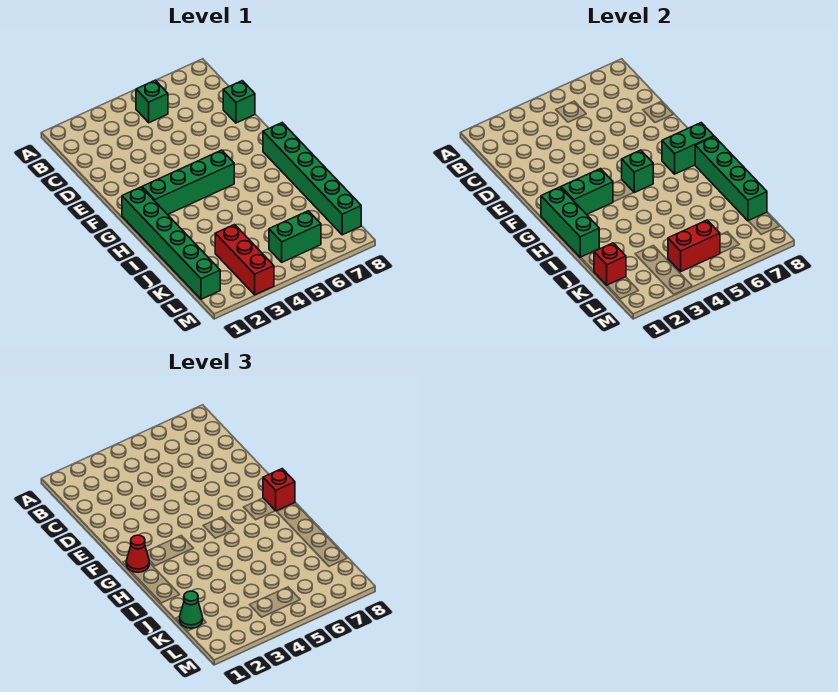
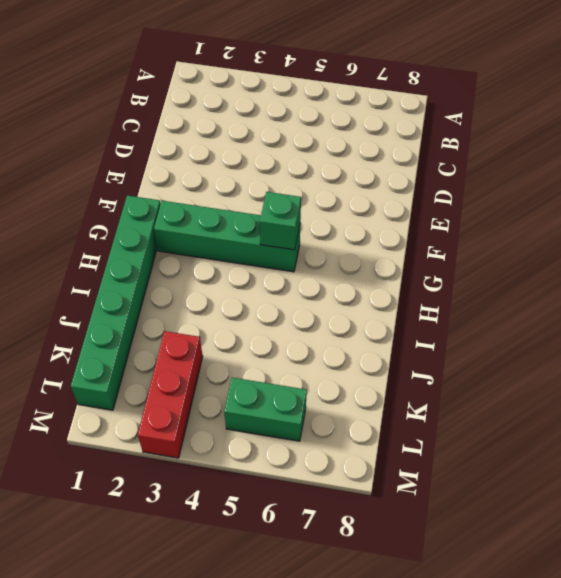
none -> green 1x1 brick [136,80,168,123]
none -> green 1x1 brick [223,81,255,123]
none -> green 1x6 brick [263,123,361,235]

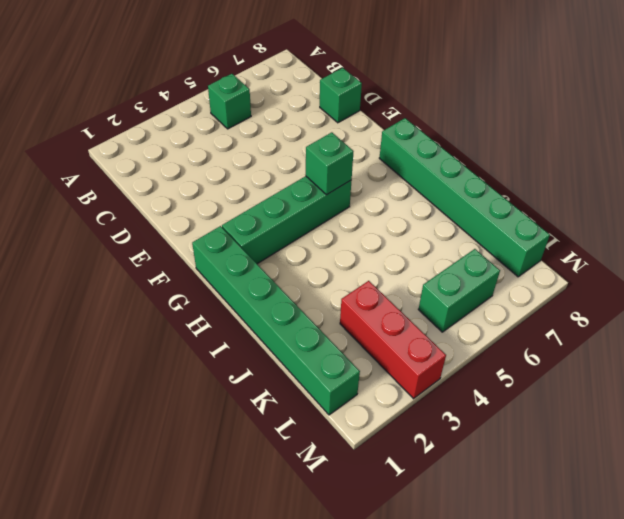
none -> green 1x3 brick [541,187,599,257]
none -> green 1x2 brick [561,169,613,215]
none -> green 1x2 brick [662,123,714,174]

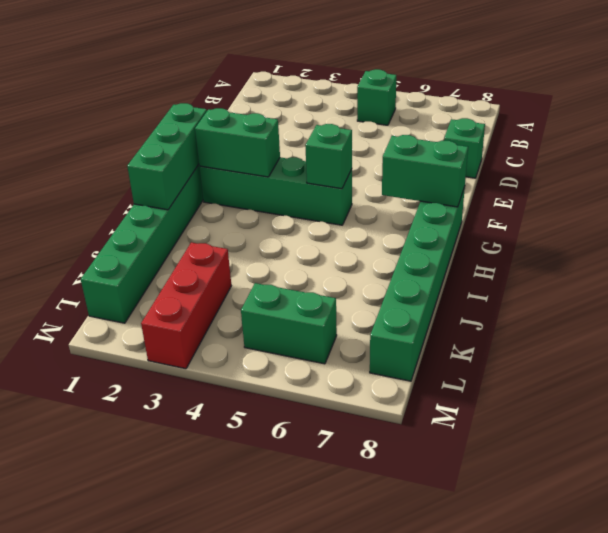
none -> green 1x4 brick [695,137,767,221]
none -> red 1x1 brick [594,243,626,285]
none -> red 1x2 brick [668,220,720,272]

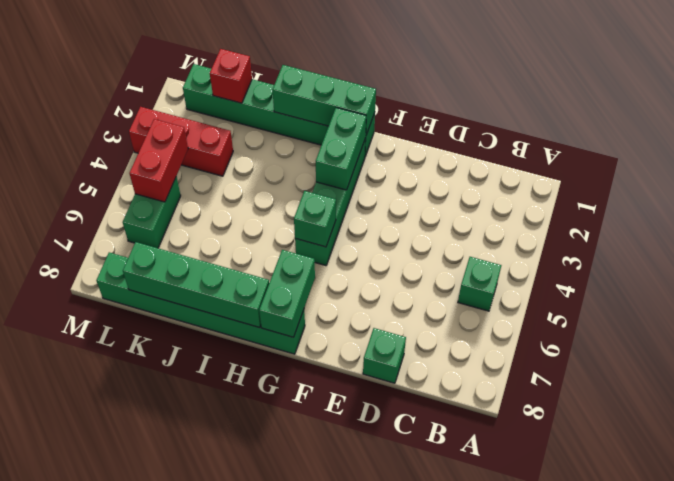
none -> red 1x1 cone [126,535,149,572]
none -> red 1x1 brick [263,469,295,511]
none -> green 1x1 cone [180,591,203,628]

